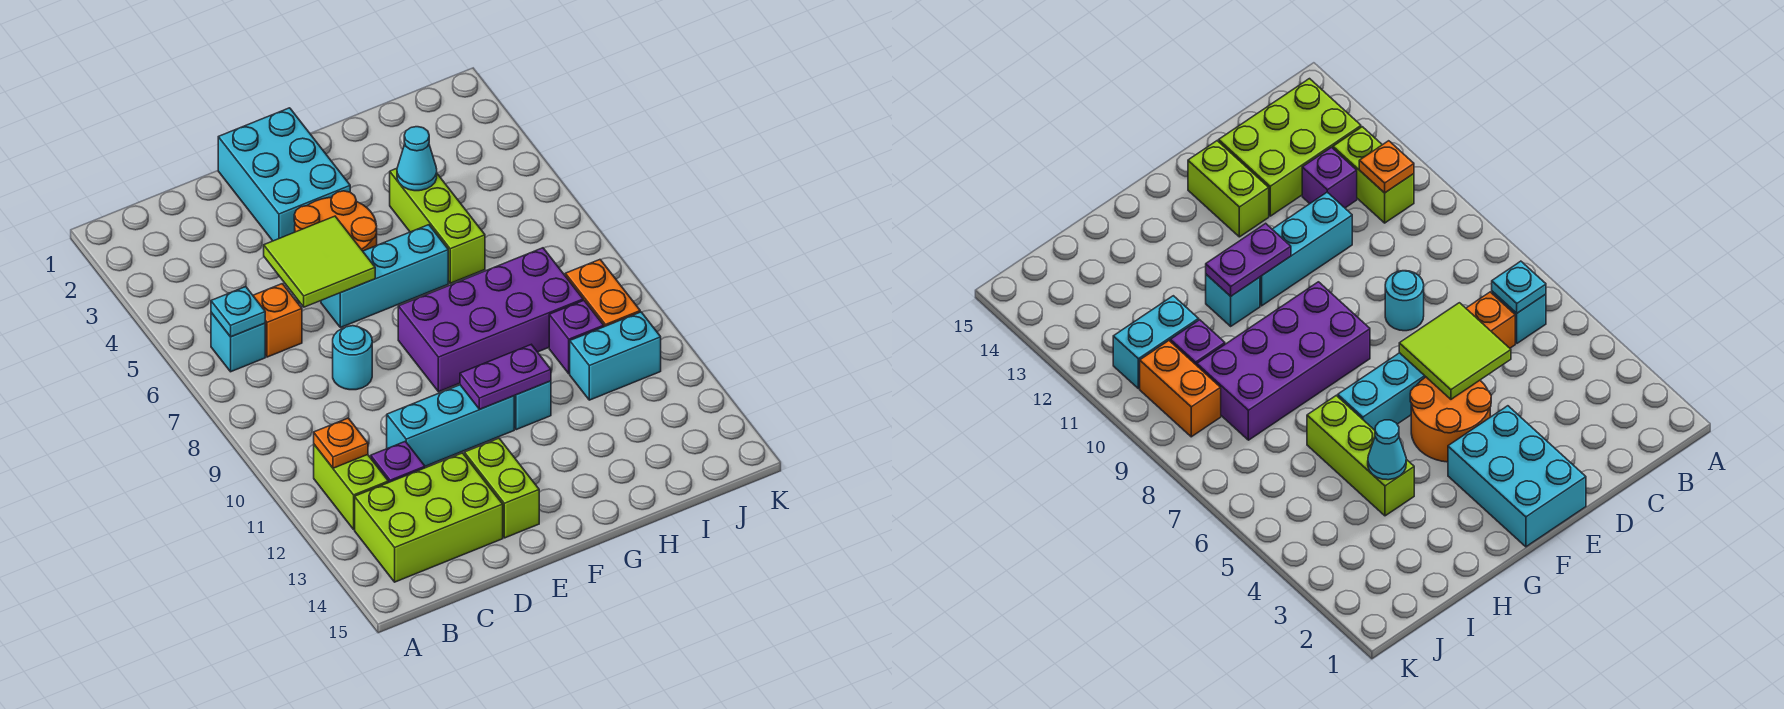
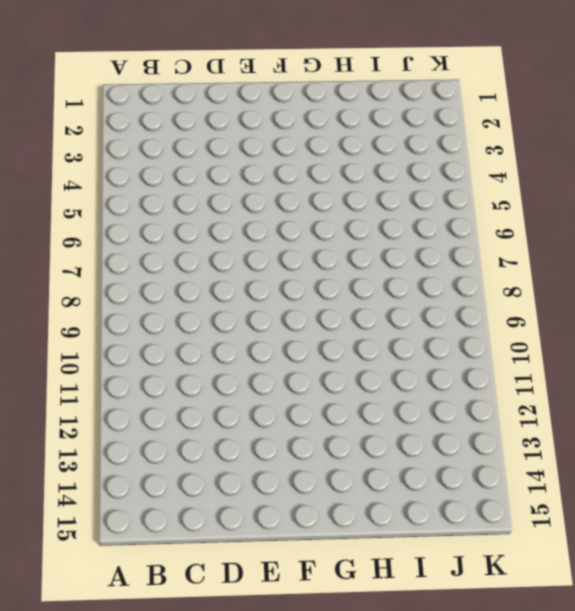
none -> cyan 1x1 brick [211,313,265,372]
none -> lime 1x2 brick [314,445,388,529]
none -> lime 2x3 brick [355,453,503,582]

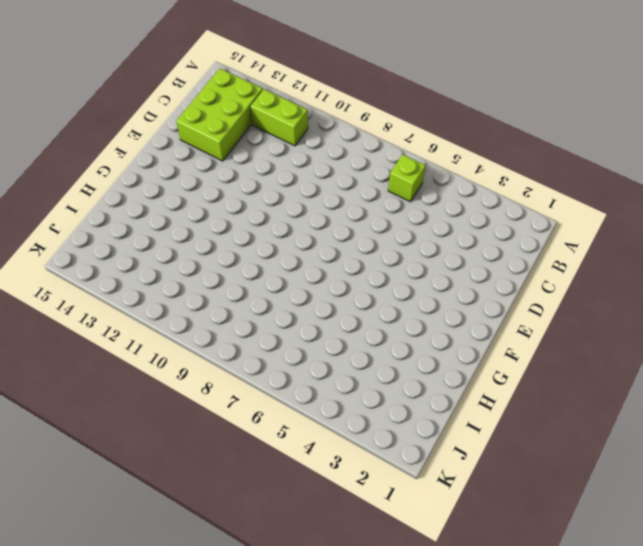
lime 1x1 brick [388,154,426,202] -> cyan 1x1 brick [211,313,265,372]
none -> orange 1x1 brick [253,284,302,357]
none -> purple 1x1 brick [371,441,425,483]
none -> cyan 1x1 round brick [333,326,372,390]

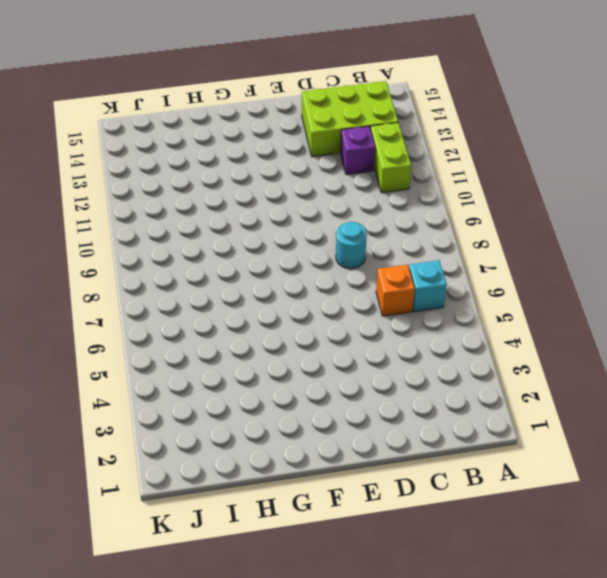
none -> cyan 1x3 brick [387,385,514,466]
none -> cyan 2x3 brick [218,108,350,241]
none -> orange 2x2 round brick [294,191,377,251]

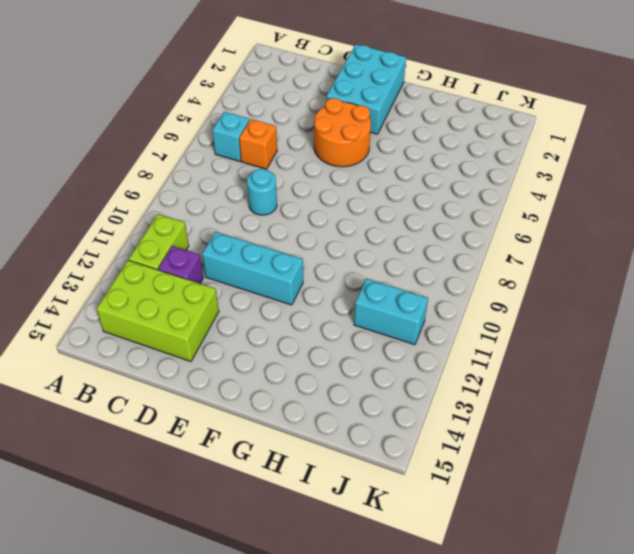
none -> cyan 1x3 brick [321,225,448,328]
none -> lime 1x2 brick [464,438,539,538]
none -> purple 2x4 brick [398,248,583,392]

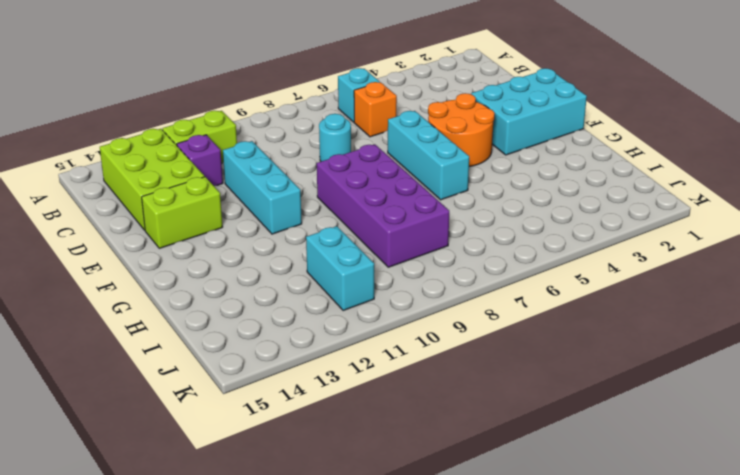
none -> cyan 1x1 brick [514,381,551,430]
none -> lime 1x3 brick [390,168,485,283]
none -> purple 1x1 brick [549,300,604,374]

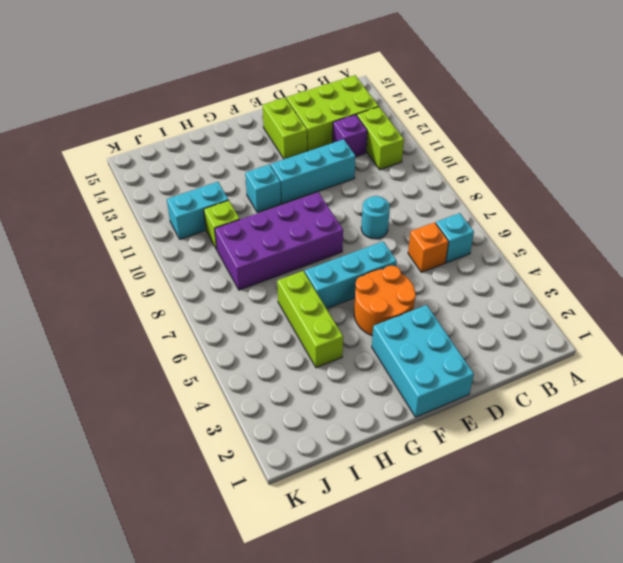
lime 1x1 brick [204,200,240,250] -> purple 1x1 brick [549,300,604,374]
none -> orange 1x2 brick [565,260,640,327]
none -> cyan 1x1 plate [211,287,265,337]
none -> orange 1x1 plate [314,418,368,468]

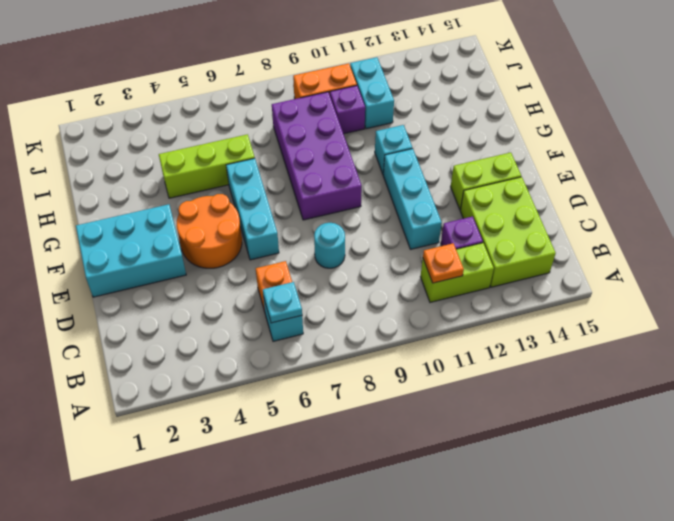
none -> lime 2x2 tile [264,216,375,307]
none -> purple 1x2 plate [460,345,551,409]
none -> cyan 1x1 cone [397,127,437,191]

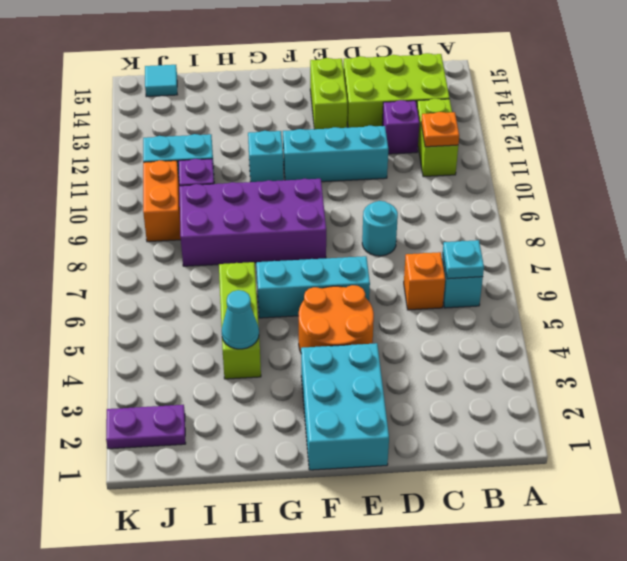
purple 1x2 plate [106,405,186,449] -> purple 1x2 plate moved to [460,345,551,409]
cyan 1x1 tile [145,65,177,97] -> none
none -> lime 2x2 tile [264,216,375,307]

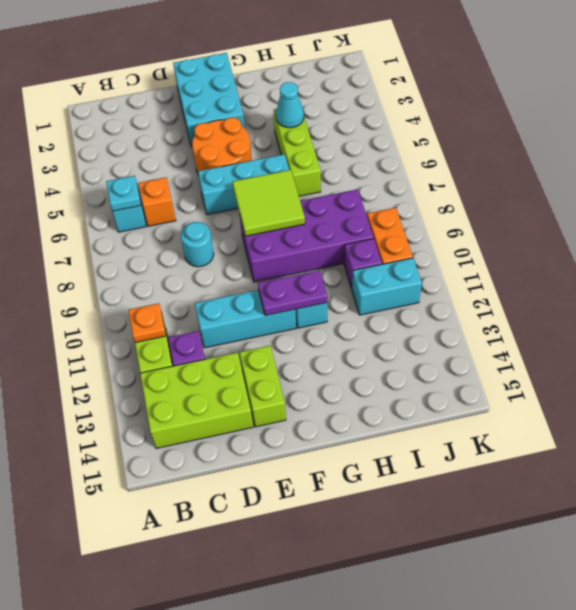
lime 2x2 tile [233,170,305,236] -> lime 2x2 tile moved to [264,216,375,307]

